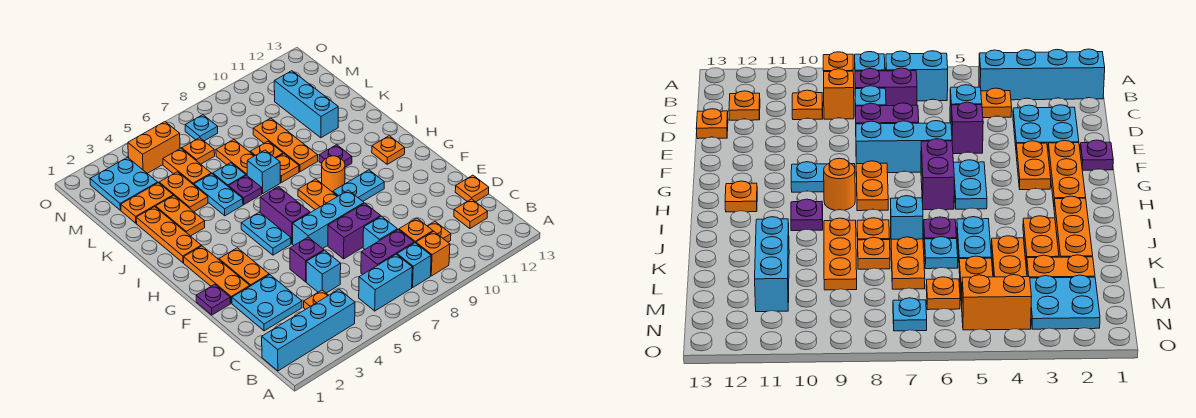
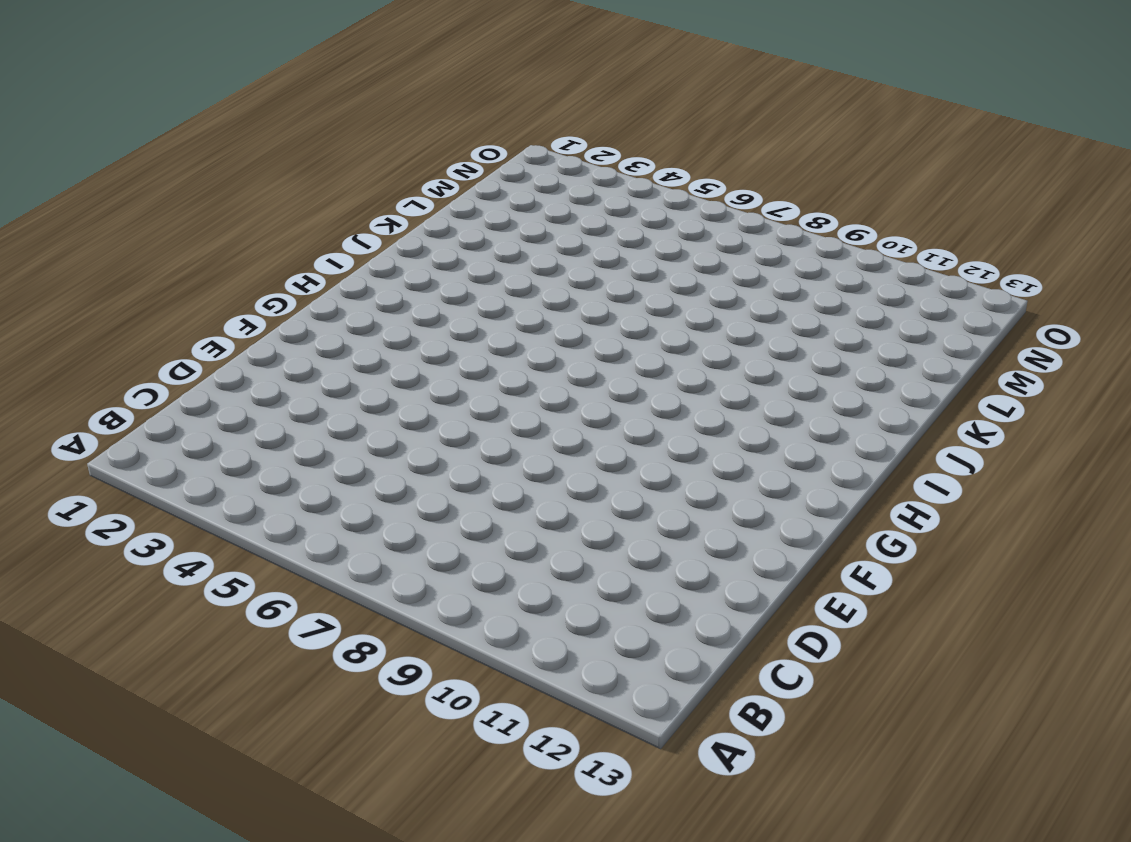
none -> cyan 1x4 brick [262,289,355,371]
none -> cyan 1x2 brick [359,254,412,311]
none -> cyan 1x1 brick [397,243,431,287]
none -> orange 1x1 brick [416,231,450,276]

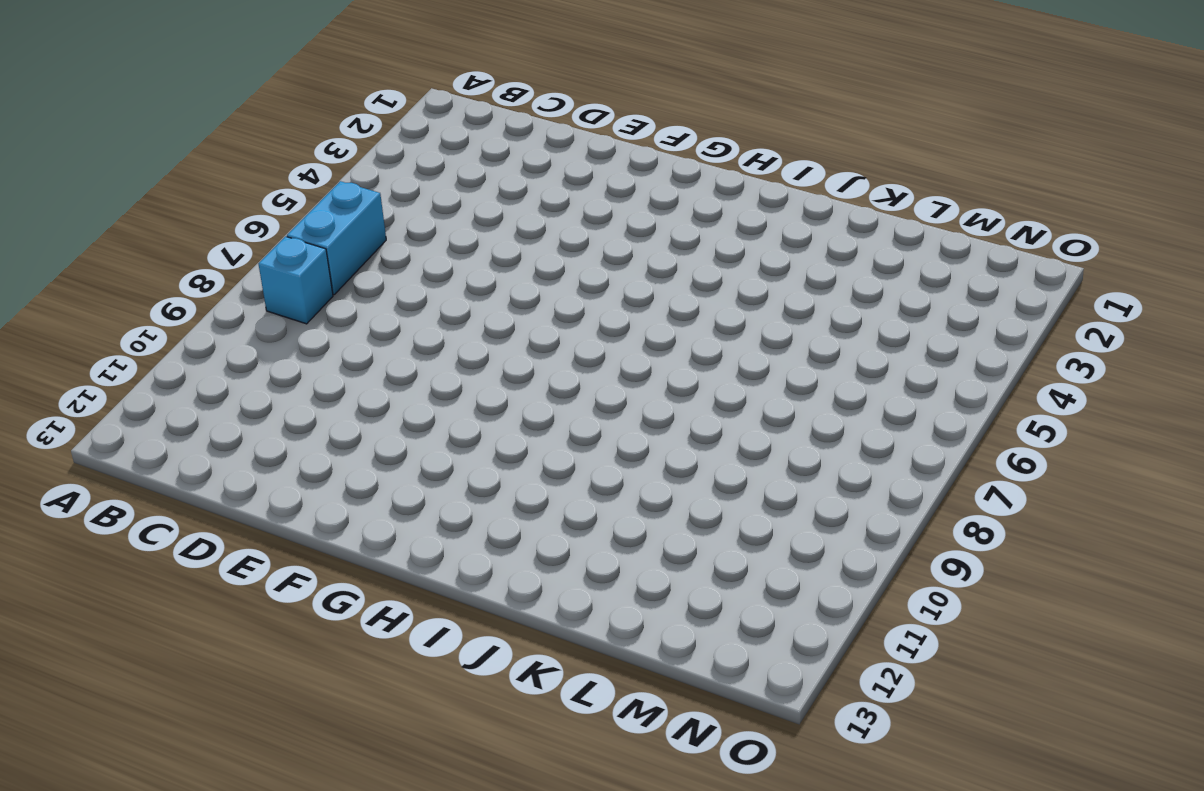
none -> cyan 1x4 brick [262,289,355,371]
none -> orange 1x1 brick [416,231,450,276]
none -> orange 1x1 plate [304,290,329,309]
none -> purple 1x2 brick [361,230,414,274]

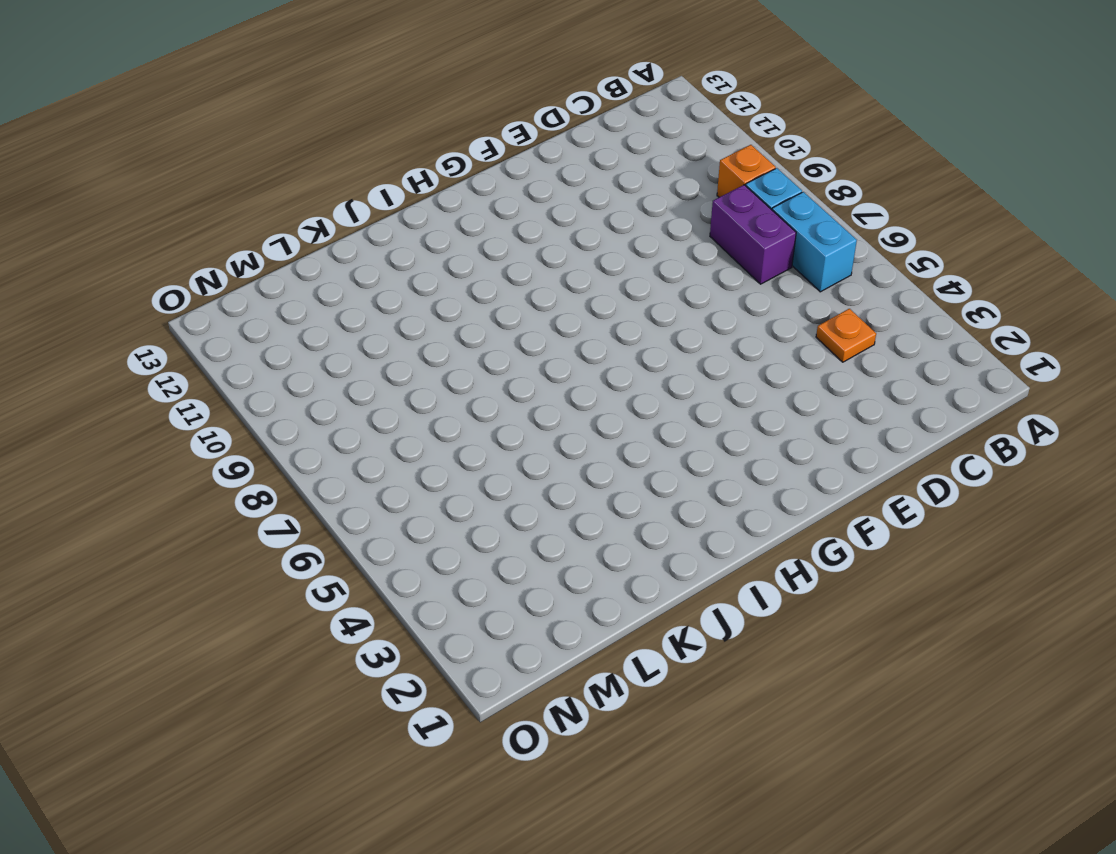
none -> cyan 1x4 brick [262,289,355,371]
none -> orange 1x1 brick [399,218,433,243]
none -> orange 1x1 plate [428,221,451,242]
none -> orange 1x1 plate [454,199,488,229]

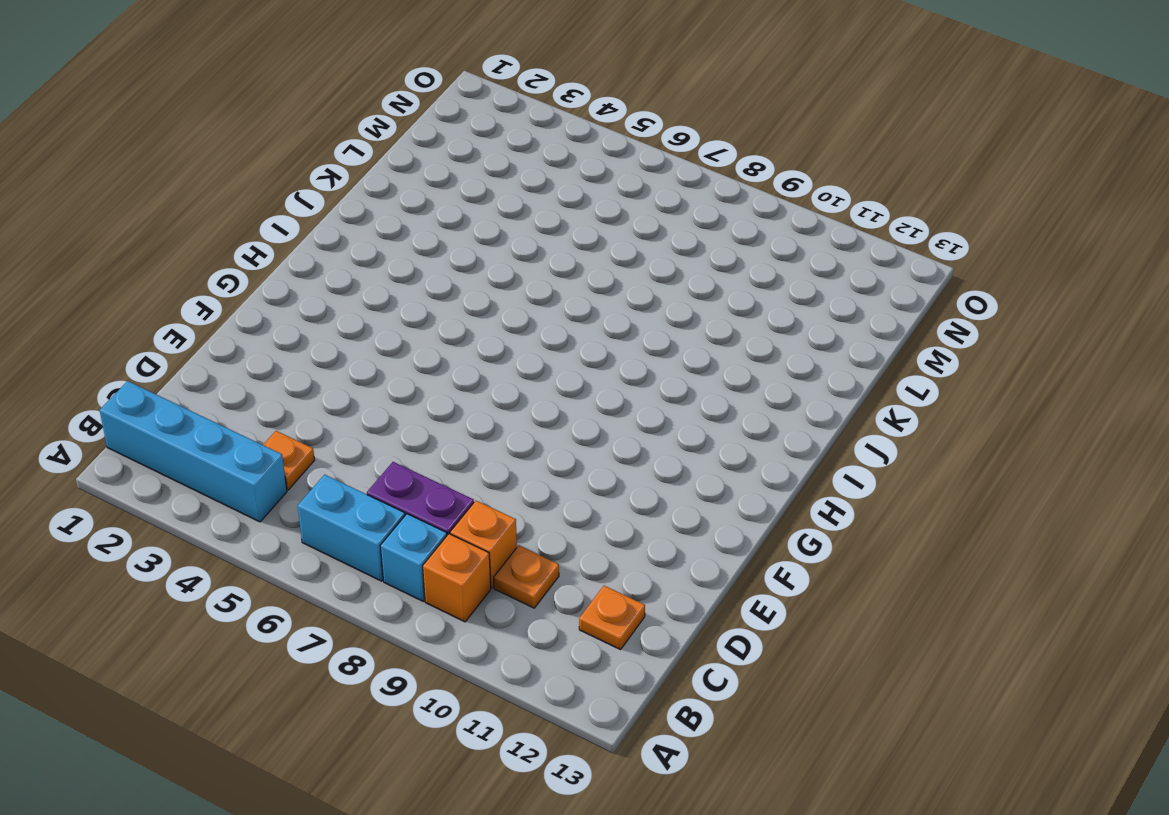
none -> cyan 2x2 plate [232,275,302,331]
none -> cyan 1x1 brick [306,250,341,293]
none -> cyan 1x1 brick [363,216,398,249]
none -> orange 1x1 plate [455,175,489,202]

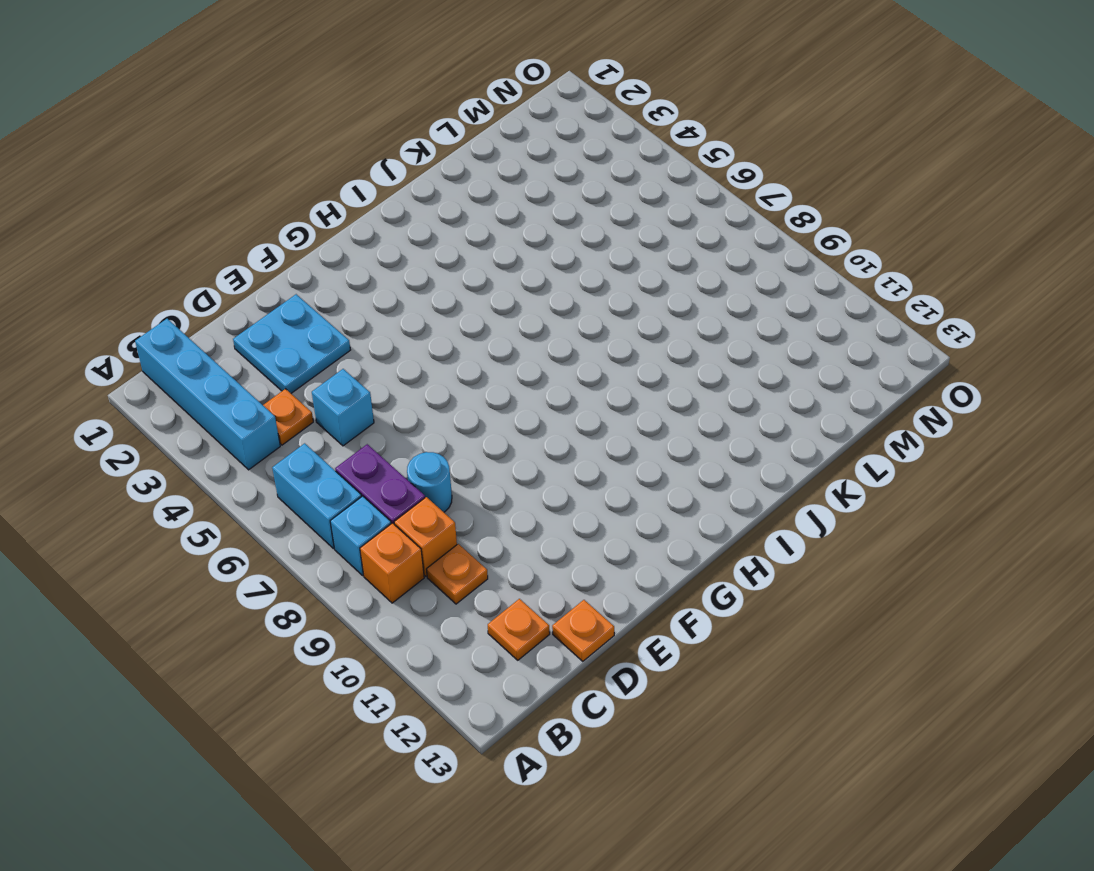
cyan 1x1 round brick [407,452,452,512] -> cyan 1x1 brick [363,216,398,249]
none -> purple 1x1 brick [290,237,324,282]
none -> purple 1x2 brick [328,203,381,259]
none -> purple 1x1 plate [196,284,230,315]
none -> orange 1x3 plate [184,246,250,303]

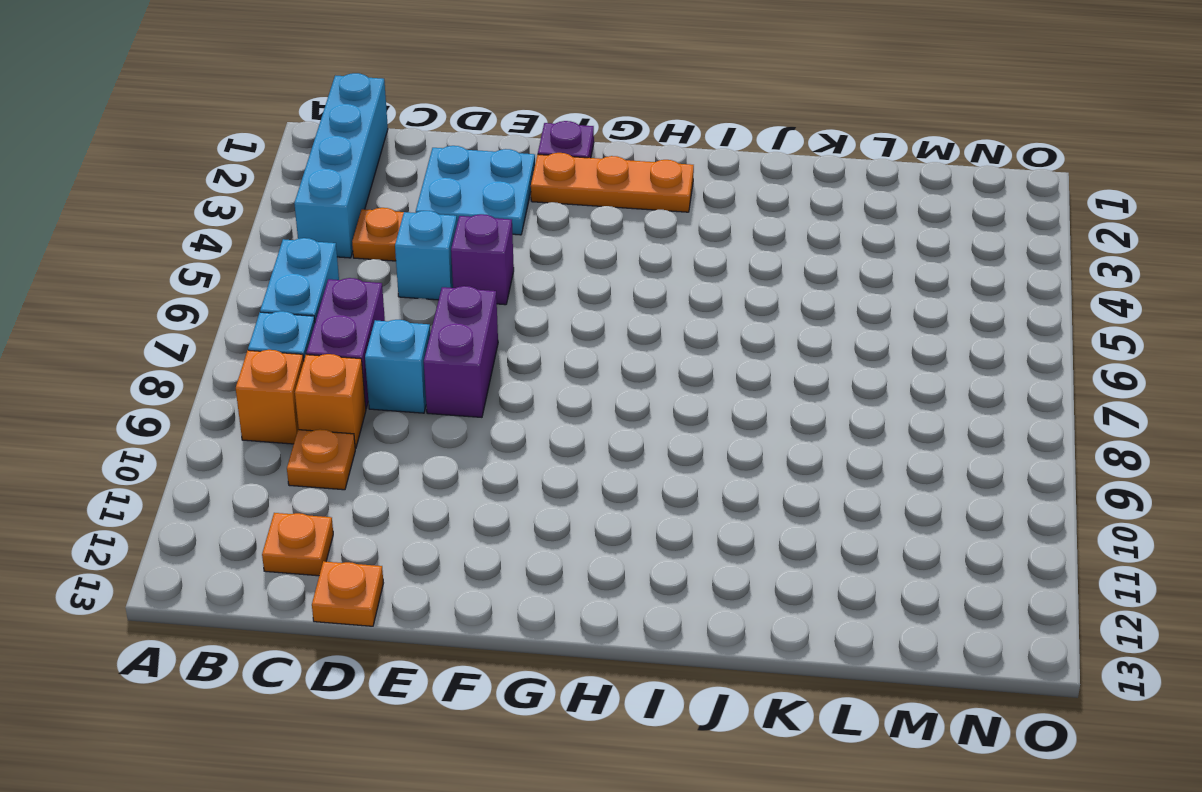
none -> orange 1x2 plate [219,248,269,286]
none -> cyan 1x3 brick [293,190,364,249]
none -> cyan 1x2 plate [241,212,291,255]
none -> purple 1x2 brick [260,187,310,244]

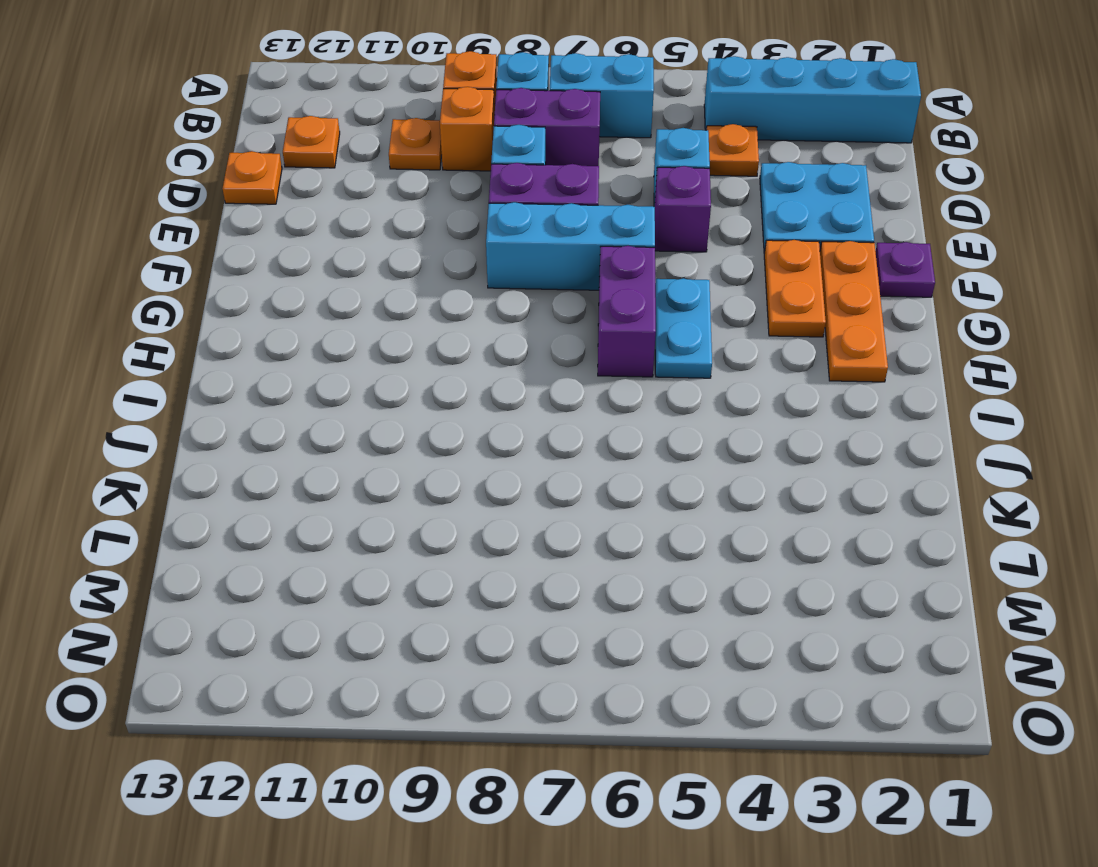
none -> orange 1x2 plate [298,179,338,210]
none -> cyan 1x2 plate [333,170,384,201]
none -> orange 1x1 round brick [322,156,345,192]
none -> orange 1x1 plate [372,136,405,164]

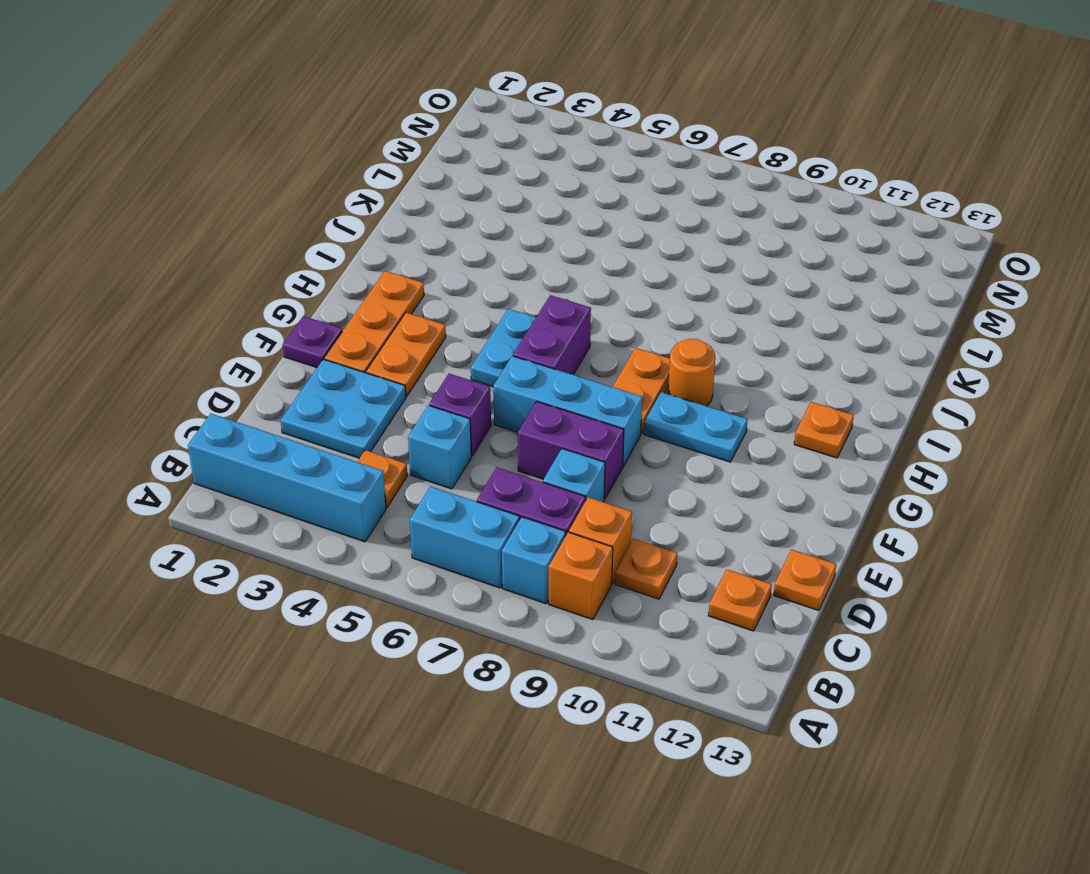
none -> orange 1x3 plate [136,207,201,263]
none -> purple 1x1 plate [319,145,352,167]
none -> orange 1x2 plate [156,196,205,236]
none -> cyan 1x2 plate [194,174,243,216]

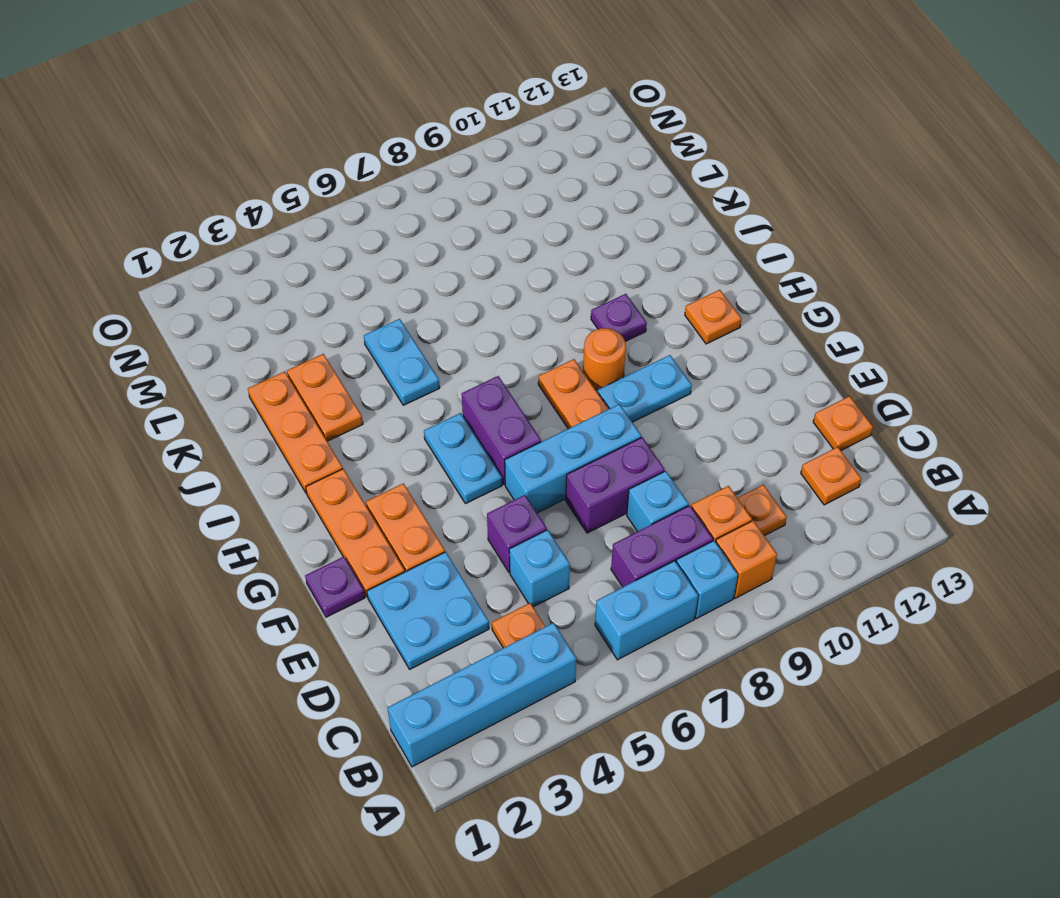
none -> purple 1x1 plate [229,175,262,205]
none -> cyan 1x1 brick [247,150,280,193]
none -> orange 1x1 plate [276,154,299,183]
none -> orange 1x3 plate [253,118,318,172]

